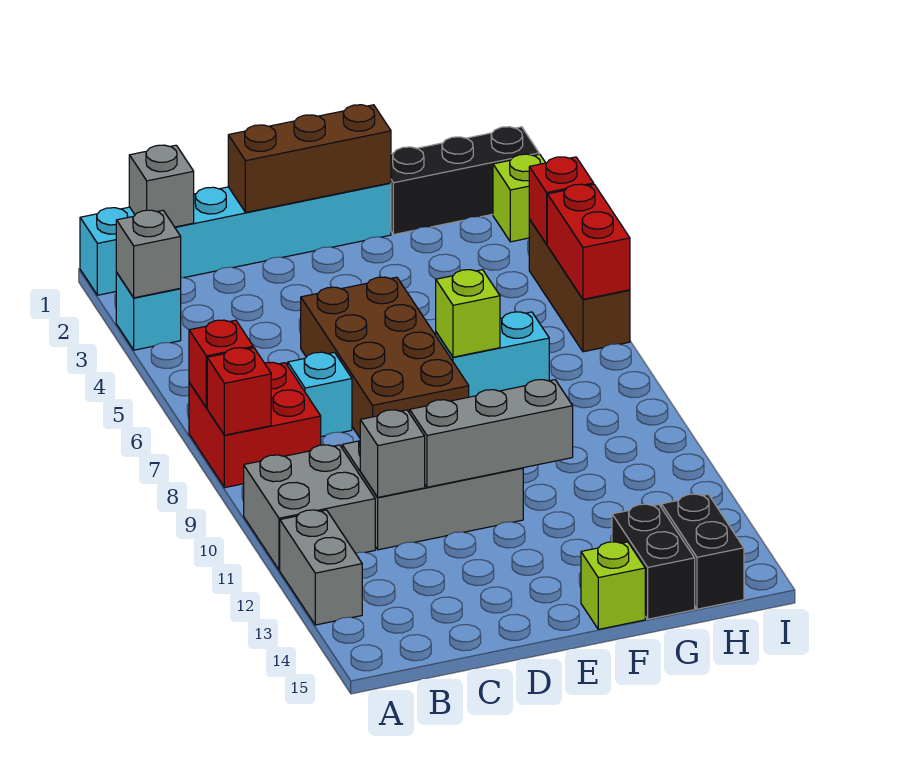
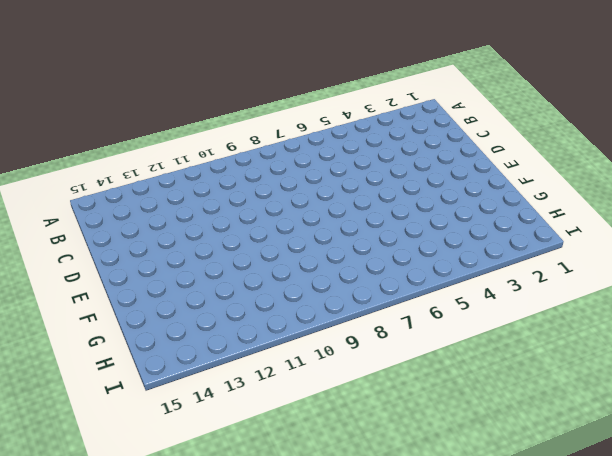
none -> cyan 1x6 brick [80,183,391,295]
none -> cyan 1x1 brick [116,273,181,350]
none -> red 2x2 brick [189,362,321,488]

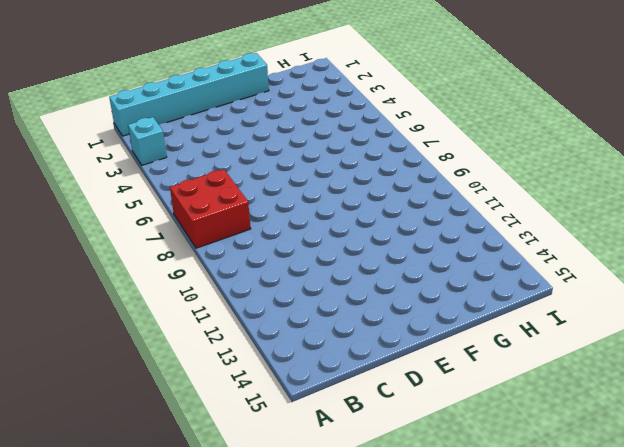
none -> grey 2x2 brick [244,445,375,570]
none -> grey 1x2 brick [280,510,362,625]
none -> cyan 1x1 brick [288,352,352,437]

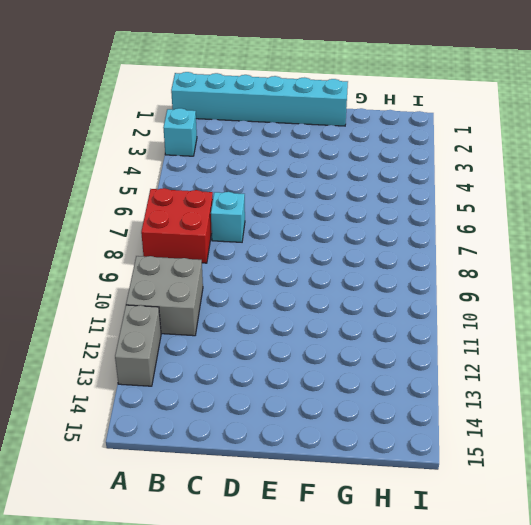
none -> grey 2x3 brick [342,441,523,550]
none -> brown 2x4 brick [301,277,469,438]
none -> cyan 1x2 brick [436,312,549,397]

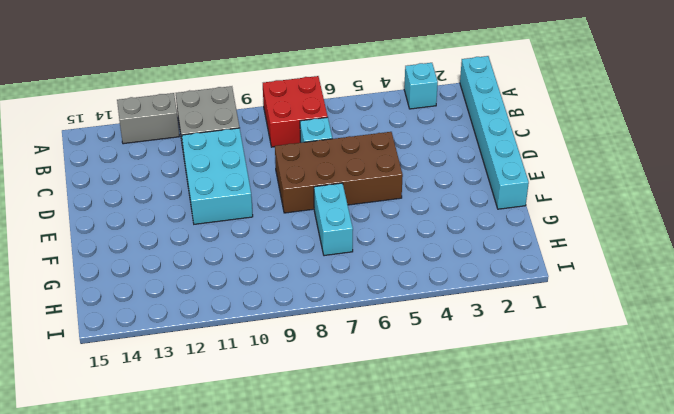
cyan 2x3 brick [182,128,253,224] -> grey 2x3 brick [342,441,523,550]
none -> lime 1x1 brick [581,542,645,629]
none -> black 1x3 brick [391,127,539,235]
none -> black 1x2 brick [612,504,695,619]

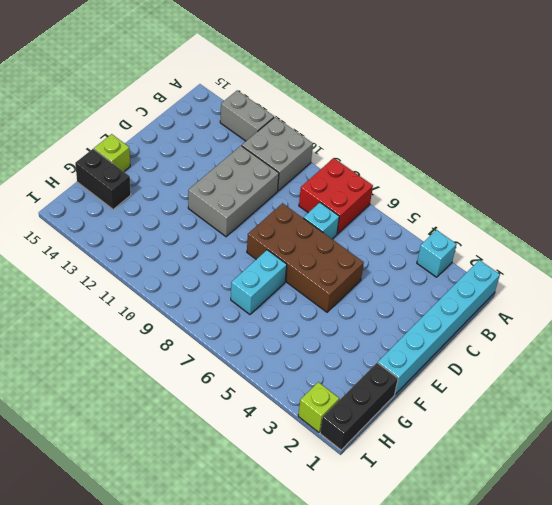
none -> black 1x2 brick [661,494,744,609]
none -> brown 1x3 brick [529,219,630,352]
none -> grey 1x1 brick [116,210,181,298]

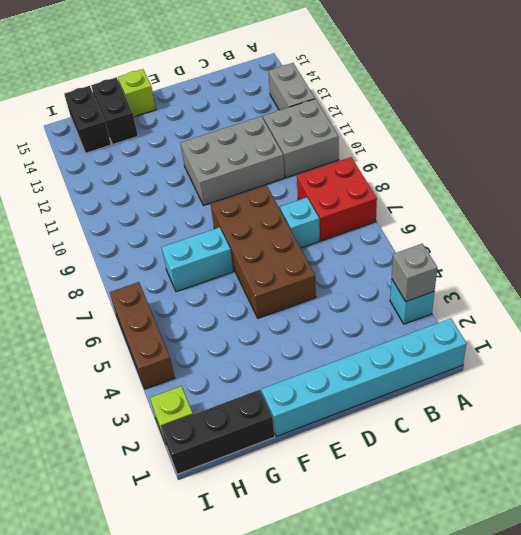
none -> red 1x1 brick [189,320,253,408]
none -> red 1x1 brick [207,348,271,435]
none -> grey 1x1 brick [129,145,194,227]

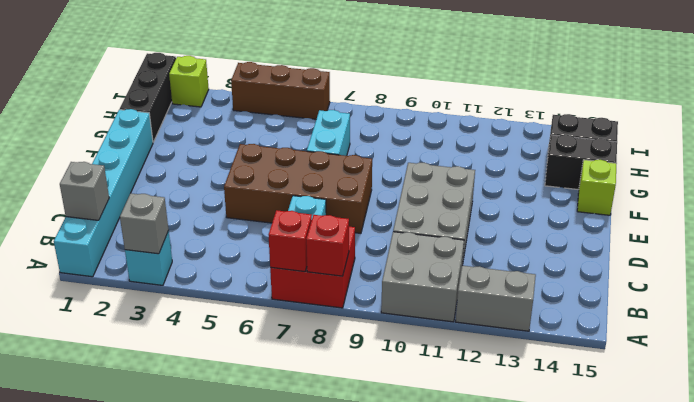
none -> grey 1x1 brick [360,410,425,497]
none -> brown 1x3 brick [228,105,391,213]
none -> grey 1x3 brick [410,380,573,487]

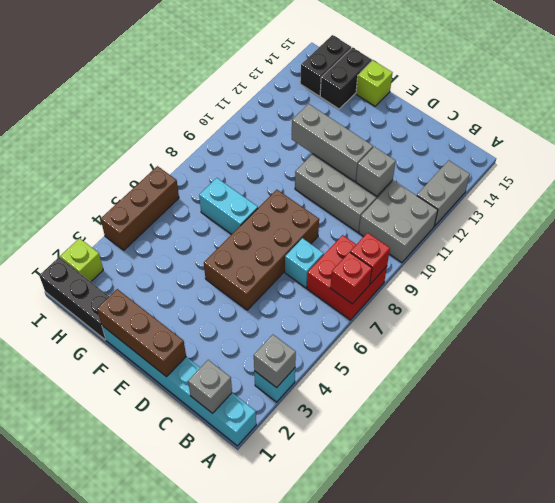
none -> lime 1x1 brick [436,270,500,357]
none -> red 1x1 brick [529,157,594,244]
none -> red 1x2 brick [547,184,630,299]

